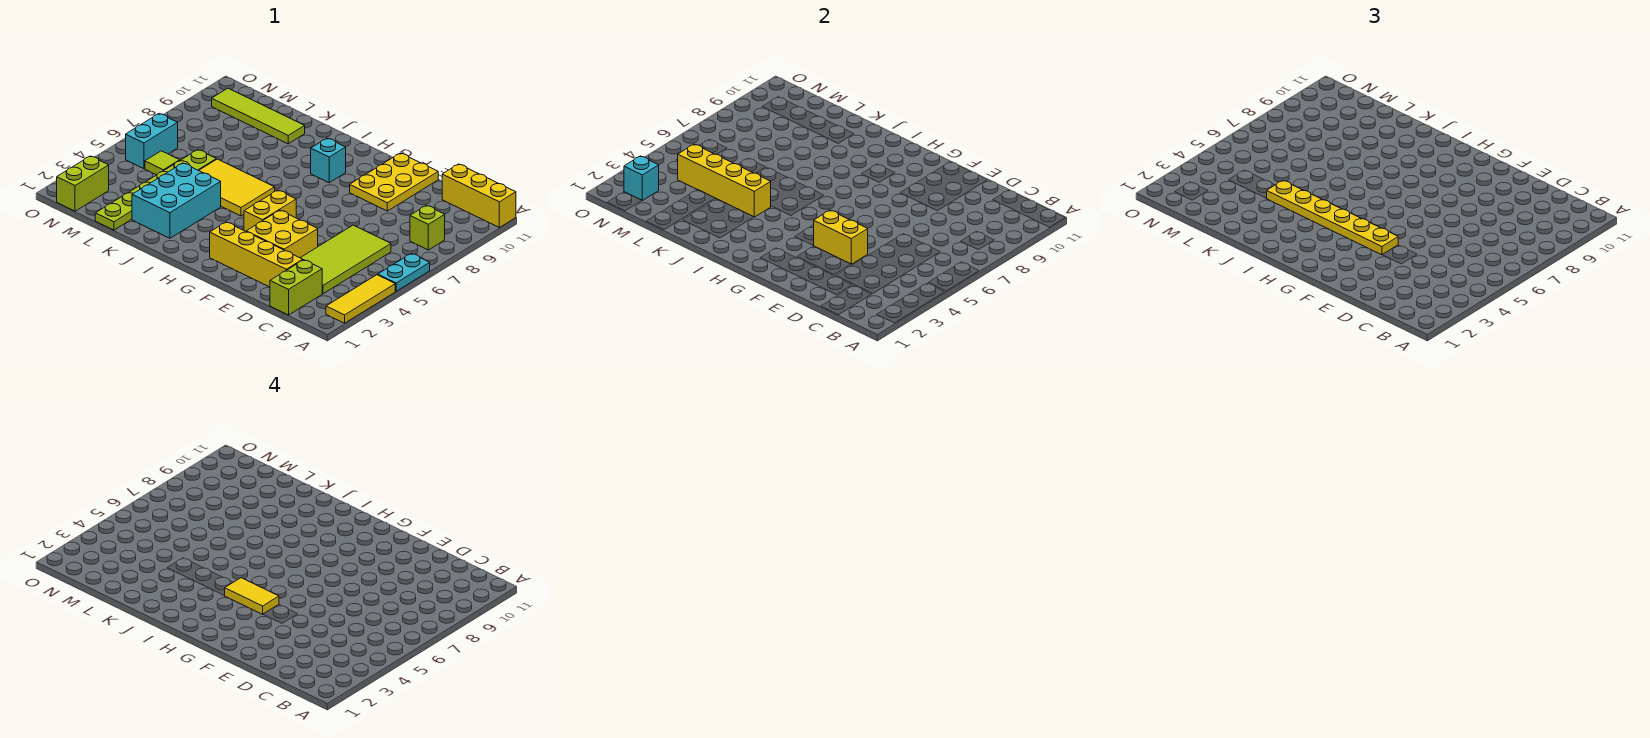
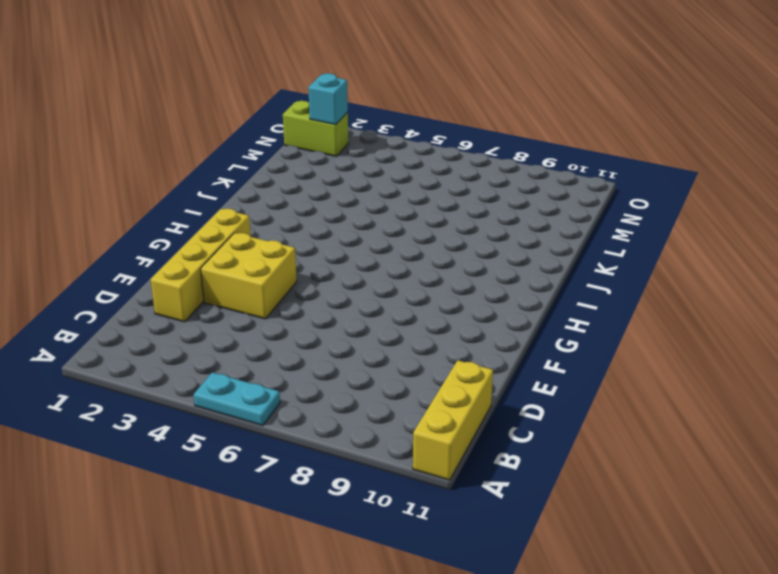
none -> yellow 1x3 tile [326,275,395,323]
none -> lime 1x1 brick [410,205,445,250]
none -> lime 1x2 brick [270,260,322,315]

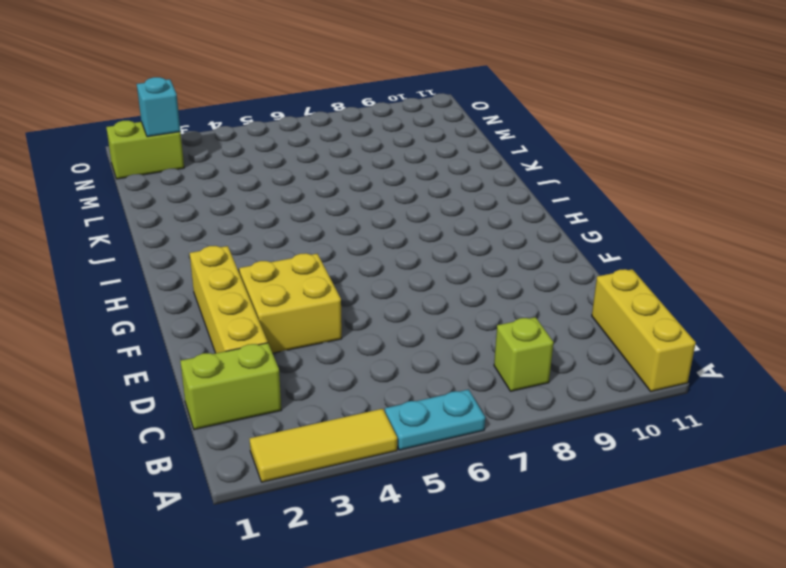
none -> lime 2x4 tile [301,225,391,294]
none -> yellow 2x3 plate [350,153,438,211]
none -> yellow 1x2 brick [244,190,296,231]

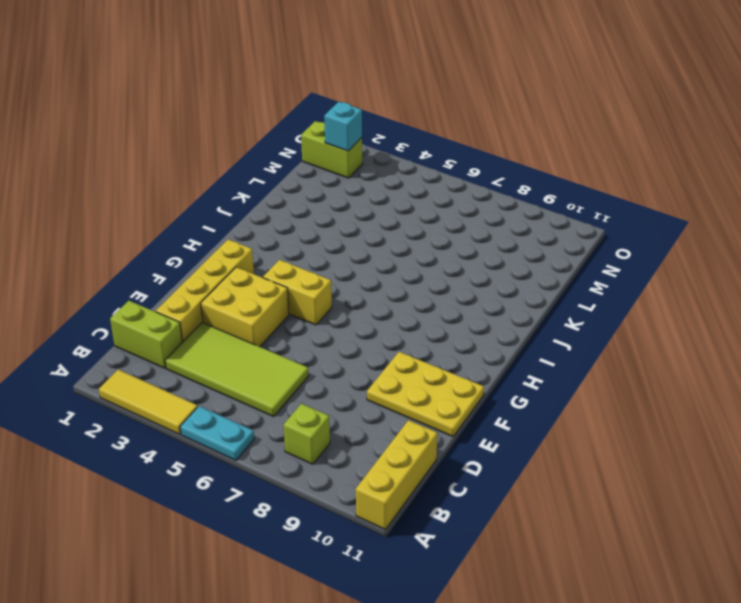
none -> cyan 1x1 brick [311,138,346,183]
none -> yellow 2x3 tile [199,159,275,216]
none -> cyan 2x3 brick [132,163,221,238]

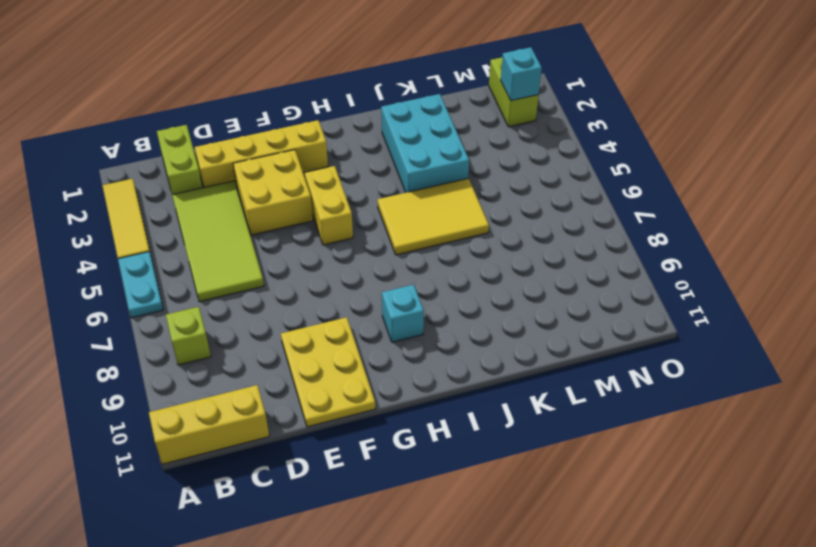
none -> lime 1x4 tile [212,88,305,144]
none -> lime 1x6 plate [95,150,216,230]
none -> lime 1x1 tile [145,151,180,175]

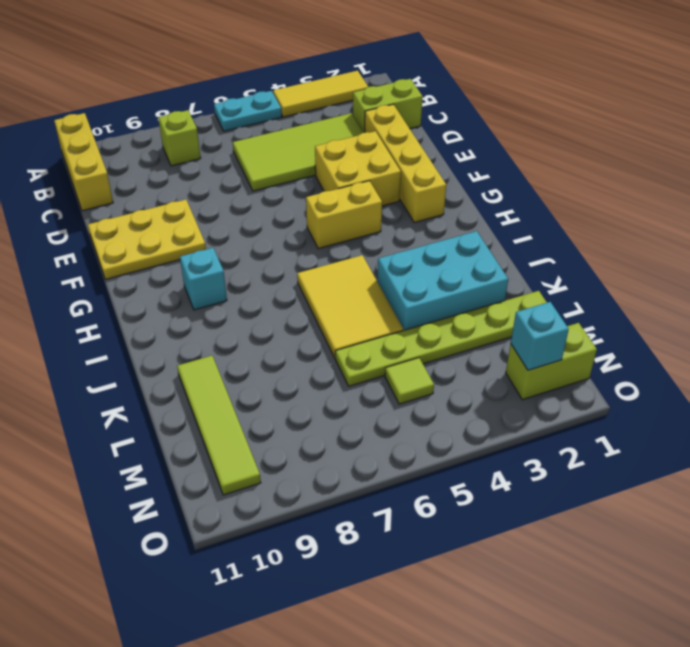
none -> cyan 1x2 brick [126,114,178,169]
none -> yellow 1x2 brick [813,210,868,264]
none -> yellow 1x4 brick [677,144,771,217]

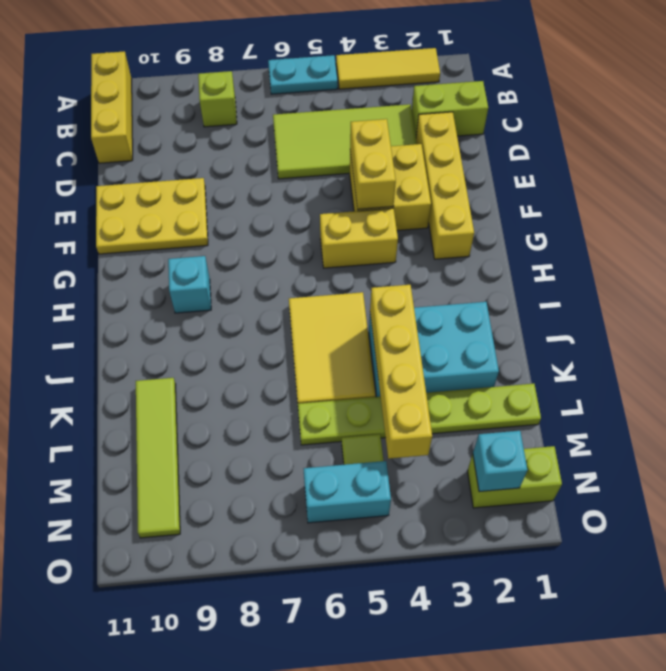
none -> yellow 1x6 plate [1266,181,1398,255]
none -> yellow 1x2 tile [225,578,279,614]

